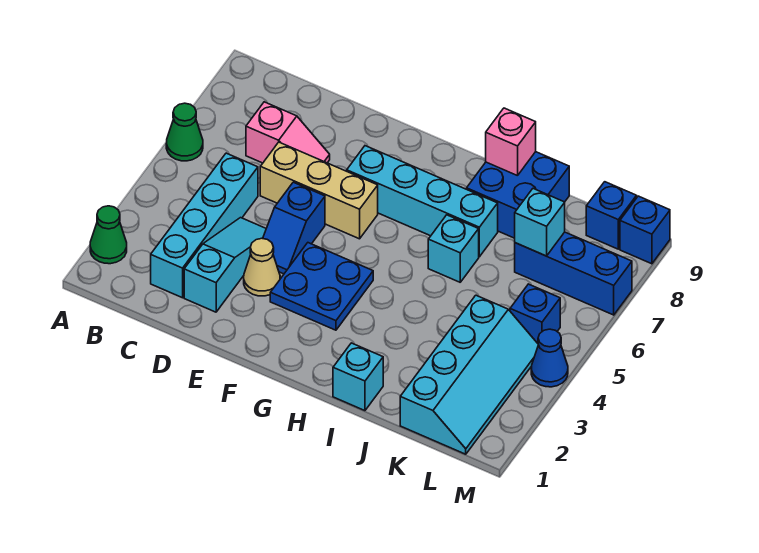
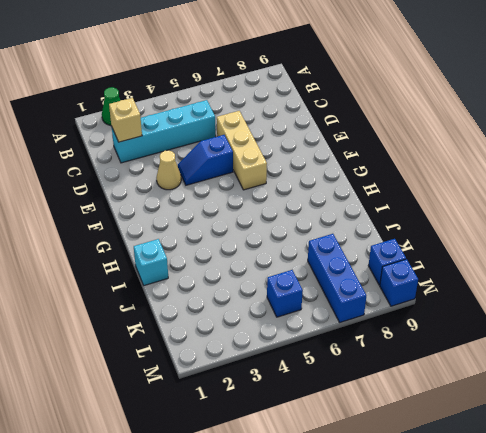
tan 1x1 brick [109,98,142,142] -> none
none -> green 1x1 cone [166,103,203,161]
none -> pink 1x2 slope [246,102,330,163]
none -> cyan 1x3 slope [184,218,266,312]

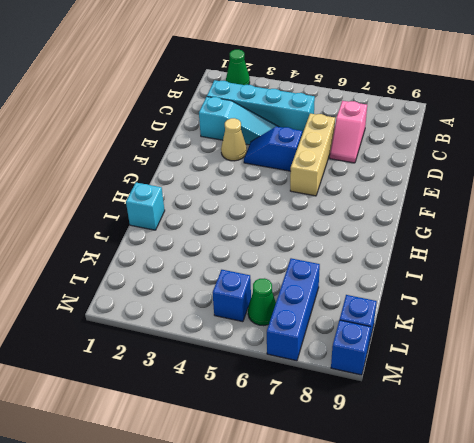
green 1x1 cone [248,278,276,326] -> green 1x1 cone moved to [166,103,203,161]
none -> blue 2x2 plate [270,243,373,330]
none -> cyan 1x4 brick [347,146,498,257]
none -> cyan 1x1 brick [428,215,479,282]

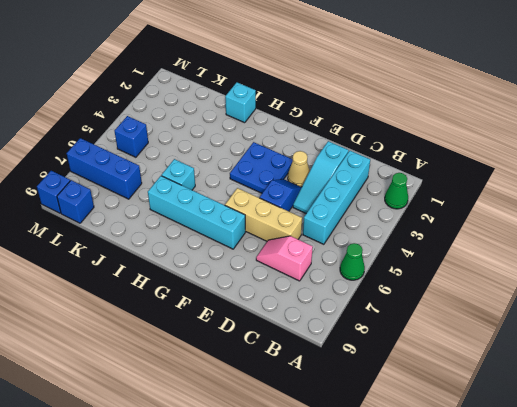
none -> blue 2x2 brick [467,152,569,238]
none -> cyan 2x4 slope [400,295,538,454]
none -> blue 1x1 cone [531,329,568,387]

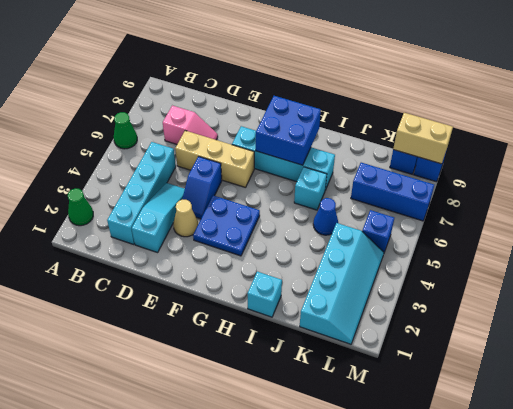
blue 2x2 brick [256,96,321,165] -> blue 2x2 brick moved to [467,152,569,238]
blue 1x1 cone [313,198,338,235] -> blue 1x1 cone moved to [531,329,568,387]
tan 1x2 brick [393,113,453,164] -> none
none -> pink 1x1 brick [486,108,536,176]
none -> cyan 1x1 brick [515,189,565,256]

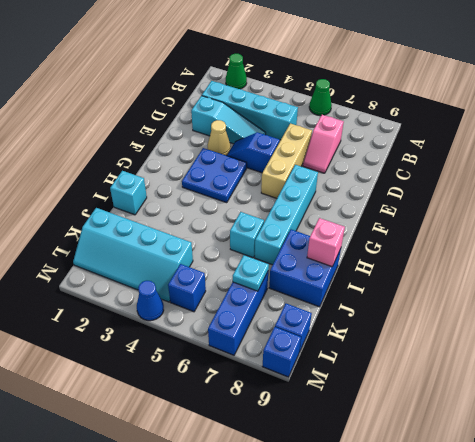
cyan 1x1 plate [233,255,269,291] -> cyan 1x1 brick [515,189,565,256]

